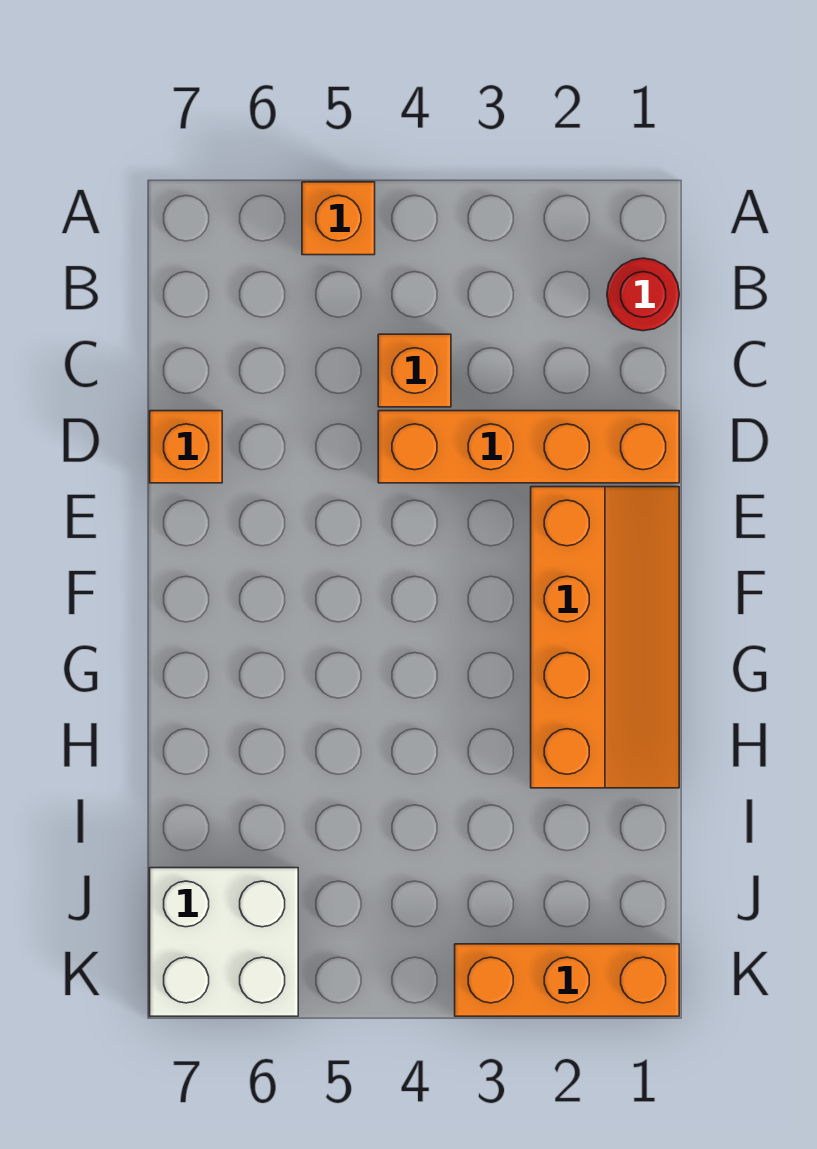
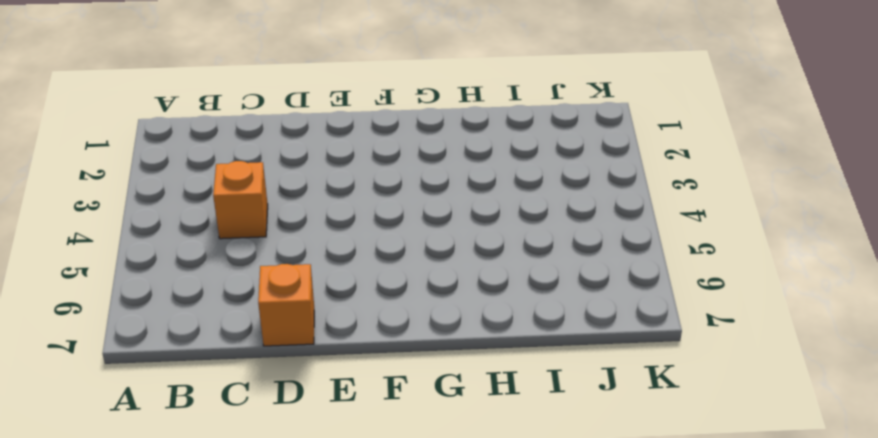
none -> orange 1x1 brick [302,182,375,255]
none -> red 1x1 round brick [607,258,679,331]

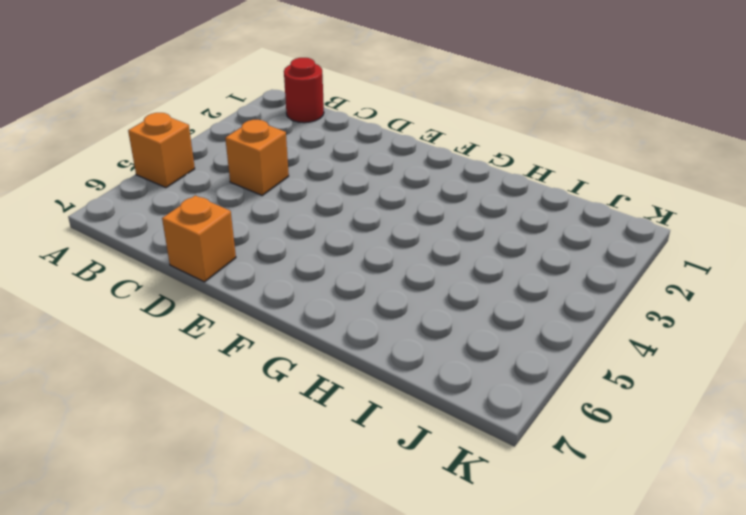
none -> orange 1x4 brick [378,411,679,483]
none -> orange 2x4 slope [531,487,679,788]

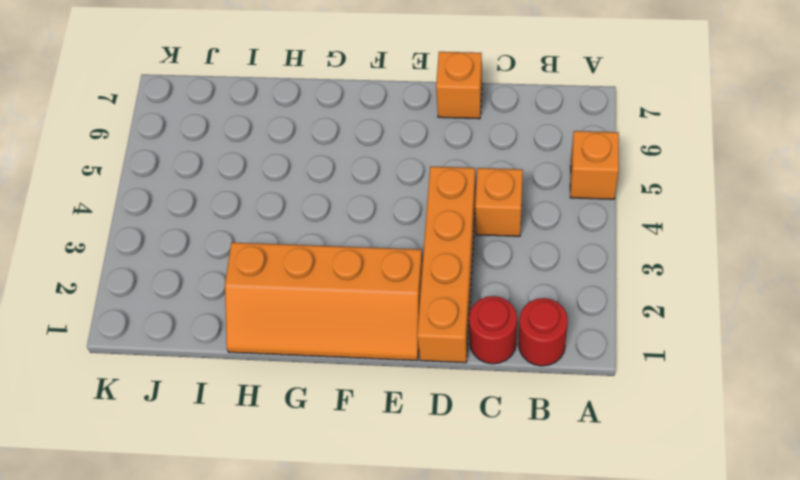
red 1x1 round brick [469,296,517,364] -> none
none -> white 2x2 brick [150,868,298,1016]
none -> orange 1x3 brick [455,944,679,1016]

